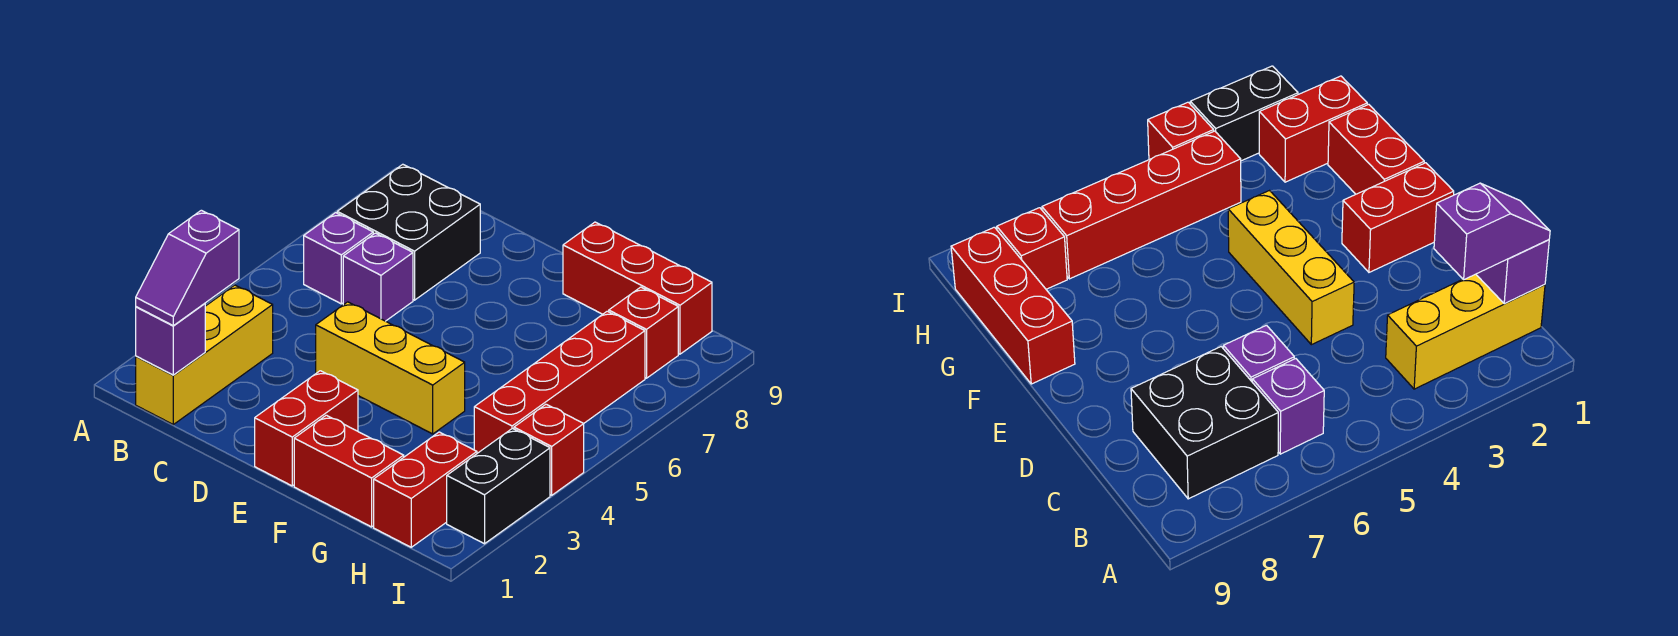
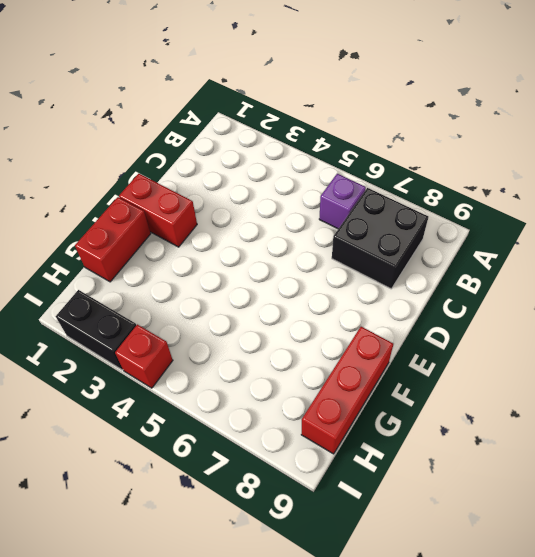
none -> yellow 1x3 brick [136,285,273,424]
none -> purple 1x1 brick [343,233,413,321]
none -> yellow 1x3 brick [316,302,465,434]

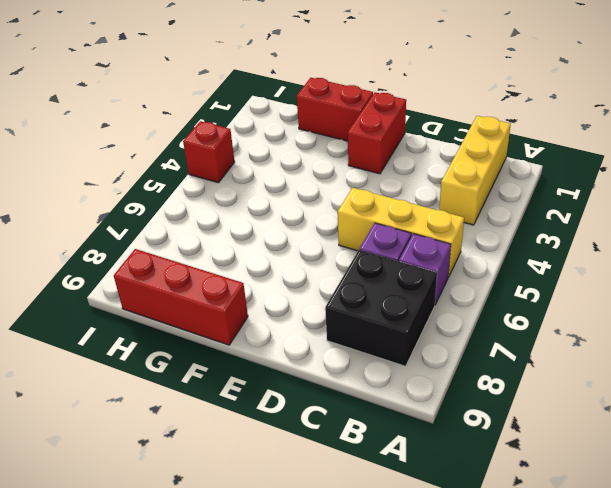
yellow 1x3 brick [338,188,464,277] -> yellow 1x3 brick moved to [316,302,465,434]
none -> red 1x2 brick [374,432,477,547]
none -> red 1x4 brick [474,311,645,453]
none -> red 1x1 brick [609,287,678,378]

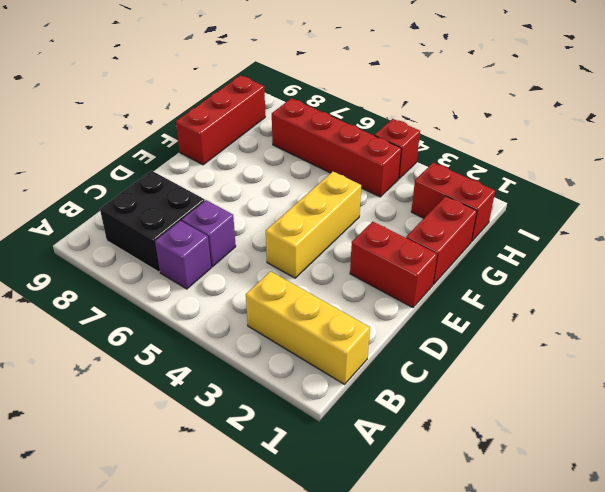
none -> red 1x1 brick [609,287,678,378]
none -> black 1x2 brick [447,428,550,544]
none -> purple 1x1 brick [136,303,205,375]

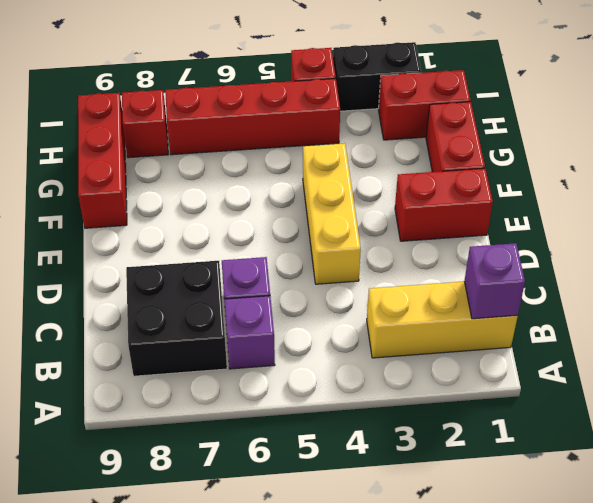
none -> purple 1x2 slope [136,210,239,326]

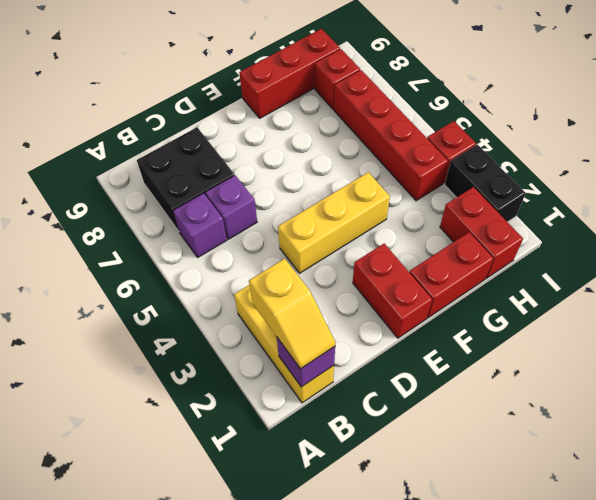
yellow 1x2 slope [249,259,335,369] -> purple 1x2 slope [136,210,239,326]

